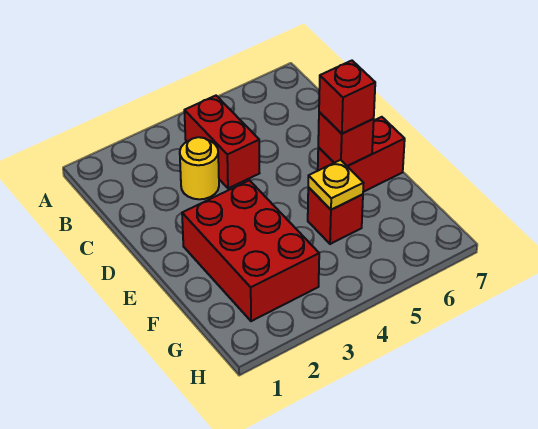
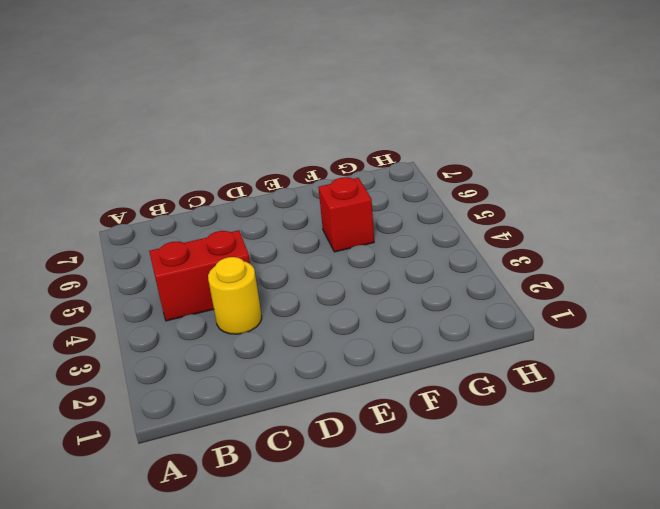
none -> red 2x3 brick [182,180,319,321]
none -> red 1x2 brick [318,117,405,192]

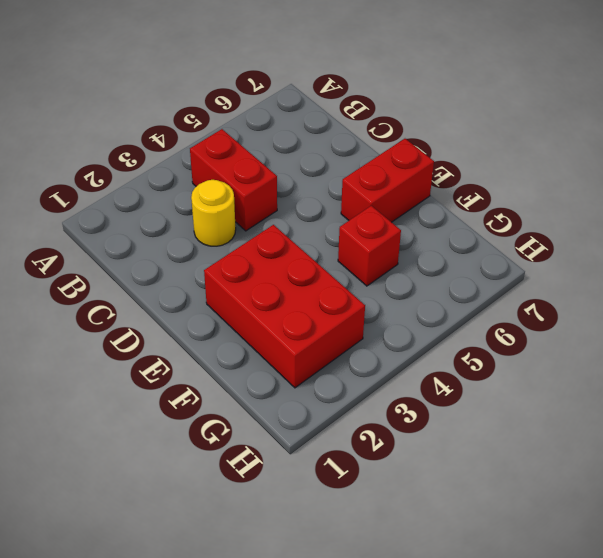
none -> red 1x1 brick [318,112,374,166]
none -> yellow 1x1 plate [308,160,364,210]

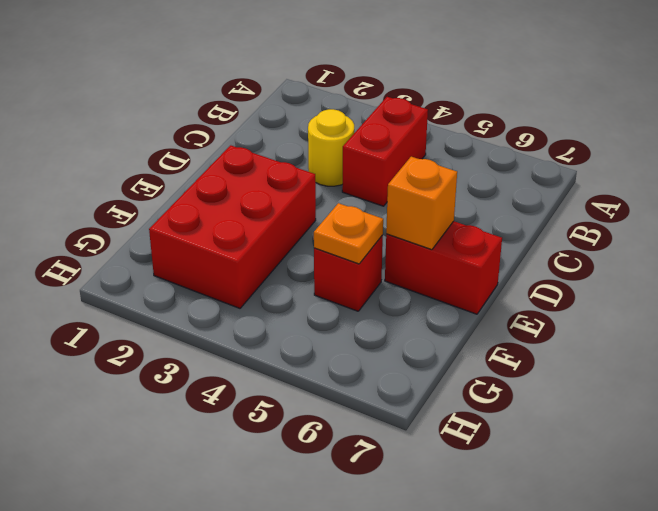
orange 1x1 brick [386,157,457,250] -> red 1x1 brick [318,112,374,166]
orange 1x1 plate [314,203,383,264] -> yellow 1x1 plate [308,160,364,210]
none -> red 1x1 brick [319,61,375,134]

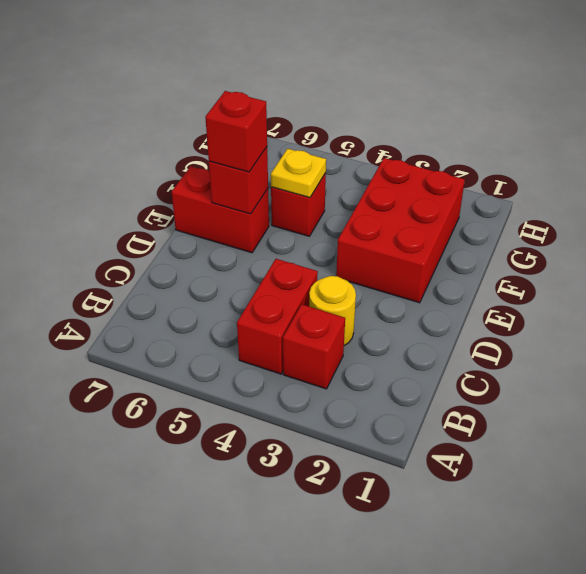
red 1x1 brick [283,304,345,389] -> none

